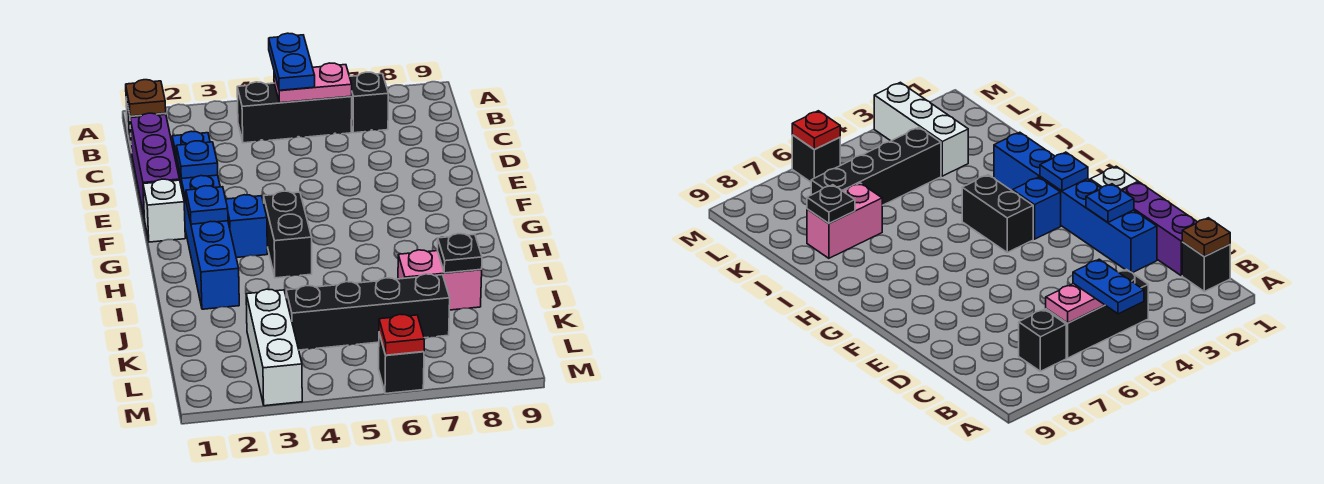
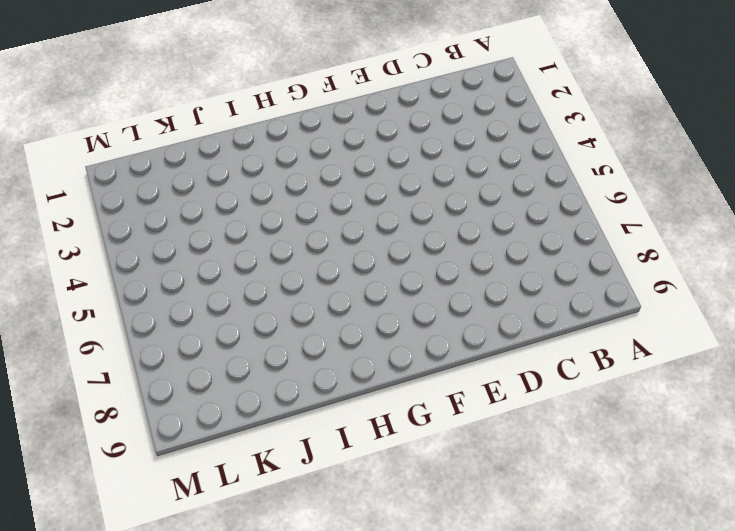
none -> black 1x1 brick [1182,242,1230,291]
none -> black 1x3 brick [237,82,352,143]
none -> black 1x1 brick [350,72,388,133]

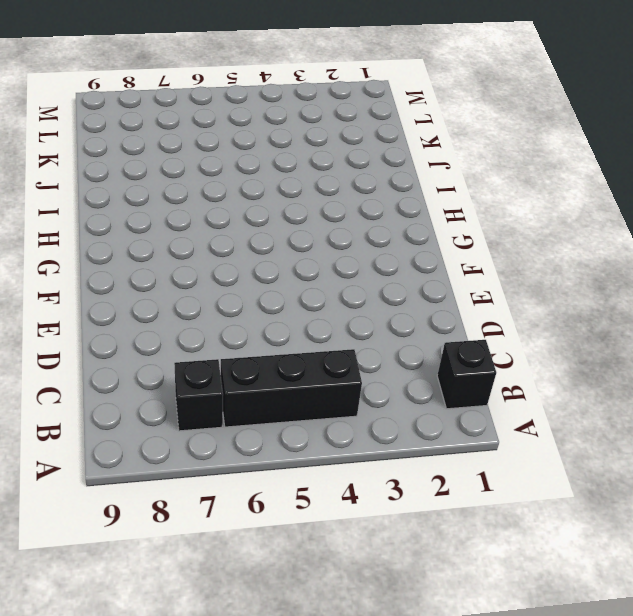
none -> purple 1x3 brick [130,113,179,215]
none -> blue 1x6 brick [172,131,239,309]
none -> white 1x1 brick [143,179,185,242]

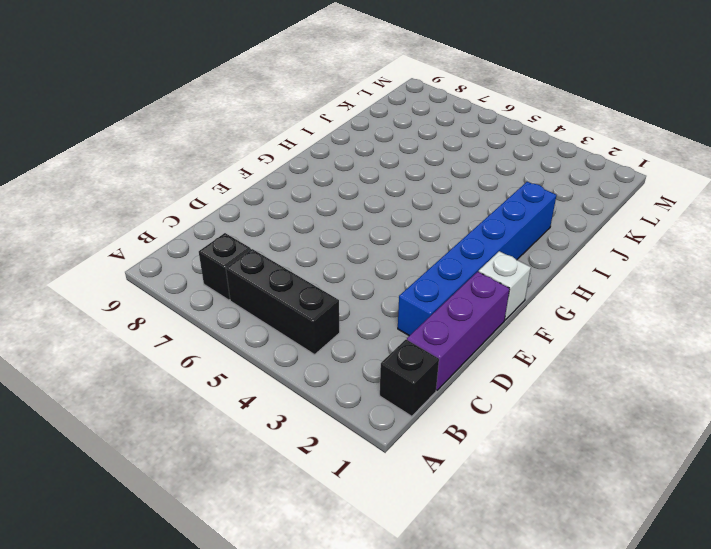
none -> blue 1x1 brick [226,195,267,258]
none -> black 1x2 brick [264,191,312,278]
none -> pink 1x2 brick [398,250,482,310]

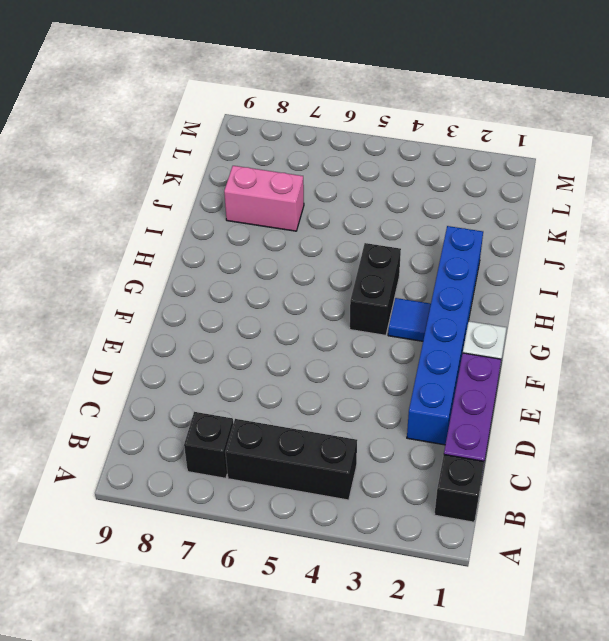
blue 1x1 tile [388,298,431,341] -> blue 1x1 brick [226,195,267,258]
none -> white 1x3 brick [246,289,302,406]
none -> black 1x4 brick [286,274,450,350]
none -> black 1x1 brick [379,333,424,394]

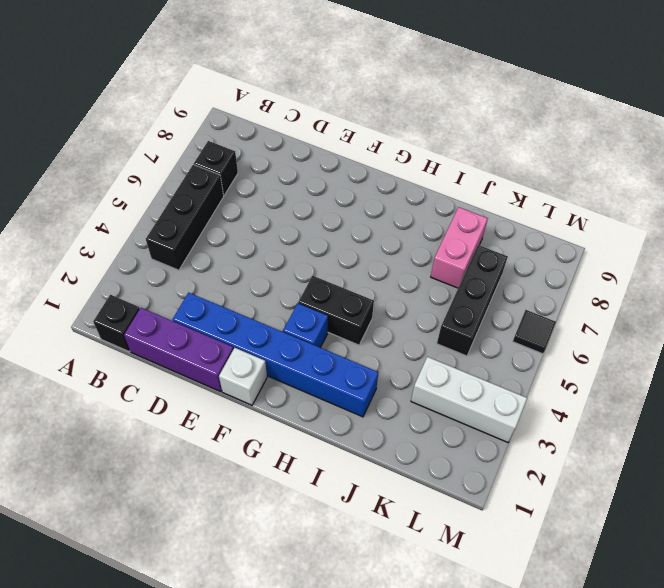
black 1x3 brick [437,245,508,356] -> black 1x4 brick [286,274,450,350]
black 1x1 tile [513,310,556,354] -> black 1x1 brick [379,333,424,394]
none -> brown 1x1 plate [126,80,166,116]
none -> pink 1x2 plate [274,63,352,103]
none -> blue 1x1 plate [176,141,218,179]

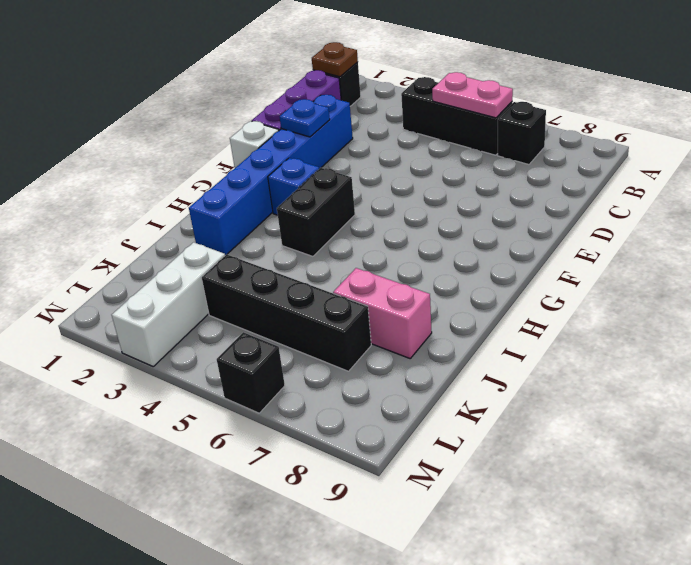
none -> blue 1x1 plate [186,186,228,224]
none -> black 1x1 plate [437,234,482,273]
none -> red 1x1 plate [379,314,424,355]

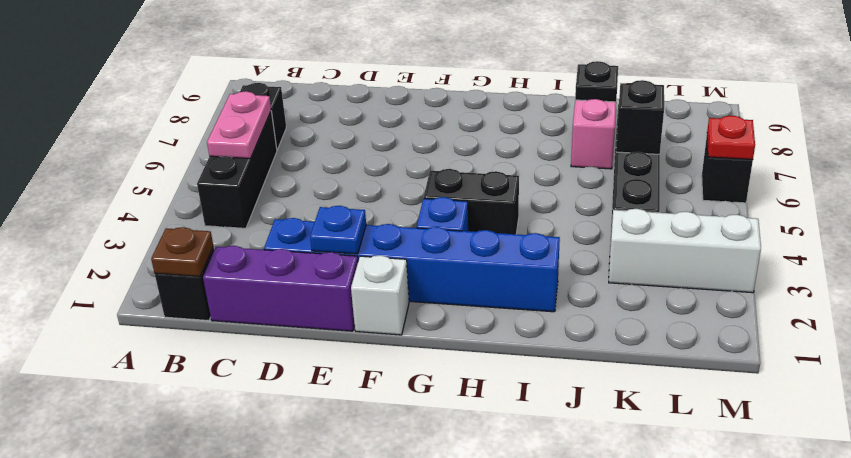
black 1x1 brick [616,80,664,154] -> none
none -> blue 1x1 plate [186,186,228,224]
none -> blue 1x2 plate [269,33,315,90]

